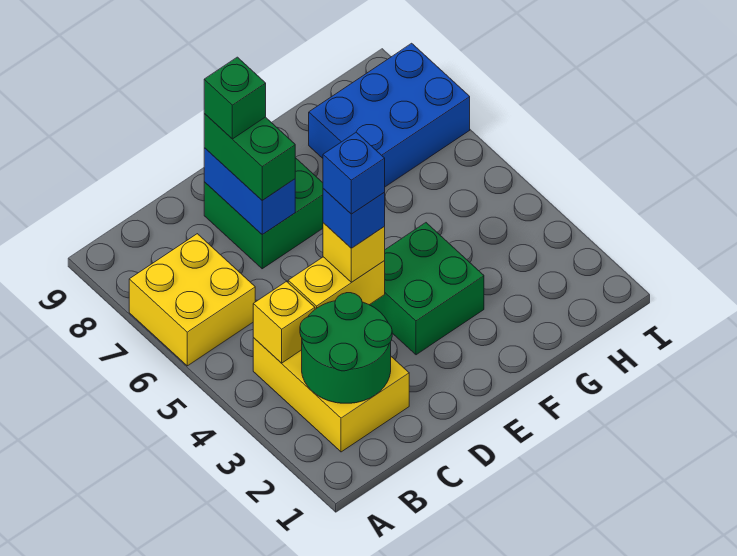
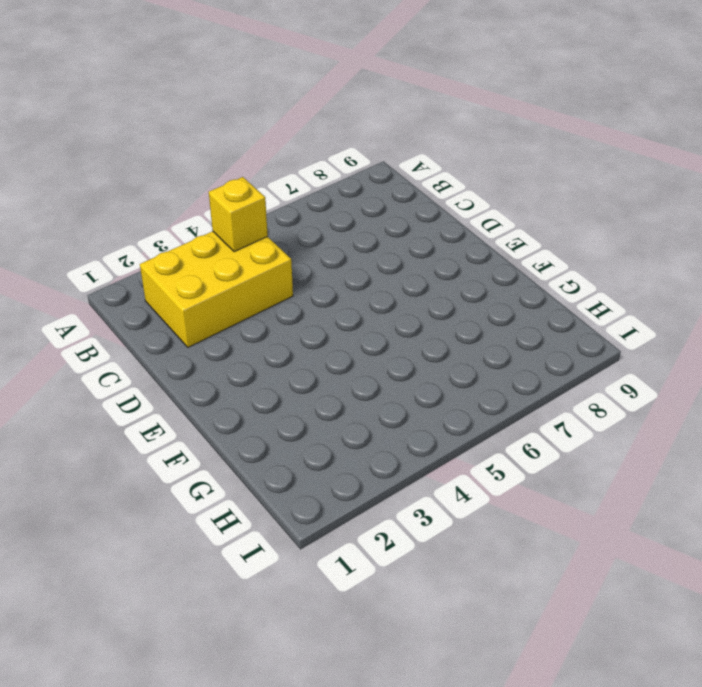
none -> yellow 2x2 brick [129,234,255,366]
none -> green 2x2 brick [204,158,323,269]
none -> green 2x2 brick [370,223,484,355]

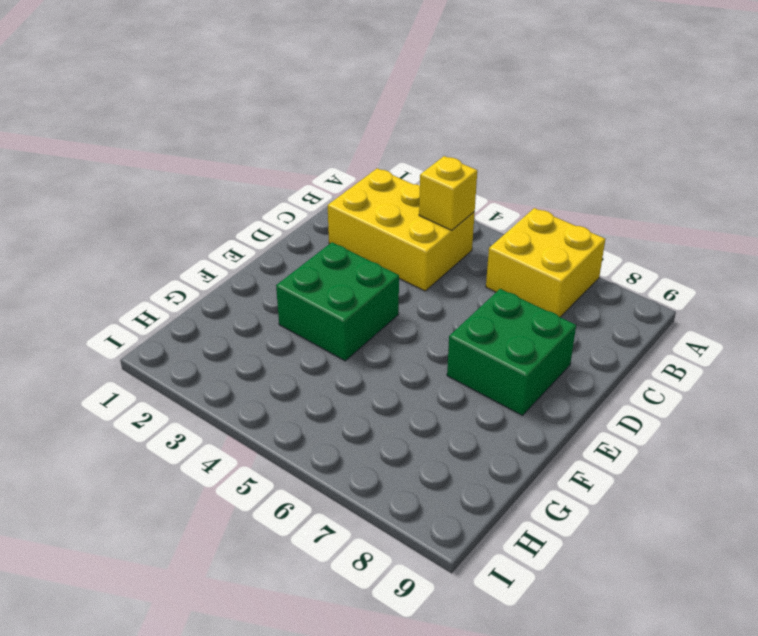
none -> blue 2x3 brick [309,43,470,187]
none -> green 2x2 round brick [300,293,392,403]
none -> yellow 1x2 brick [288,257,385,309]

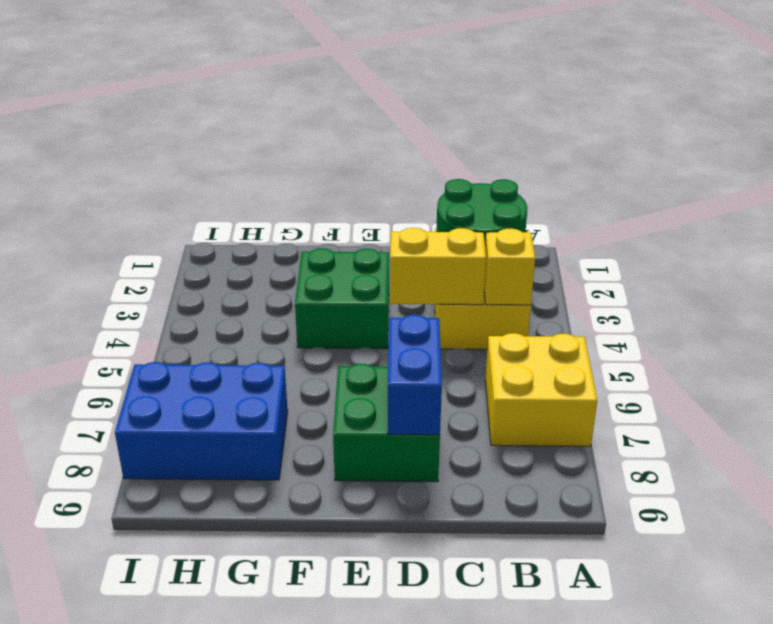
none -> yellow 1x1 brick [323,223,385,282]
none -> green 1x2 brick [204,114,295,200]
none -> blue 1x1 brick [323,189,385,248]

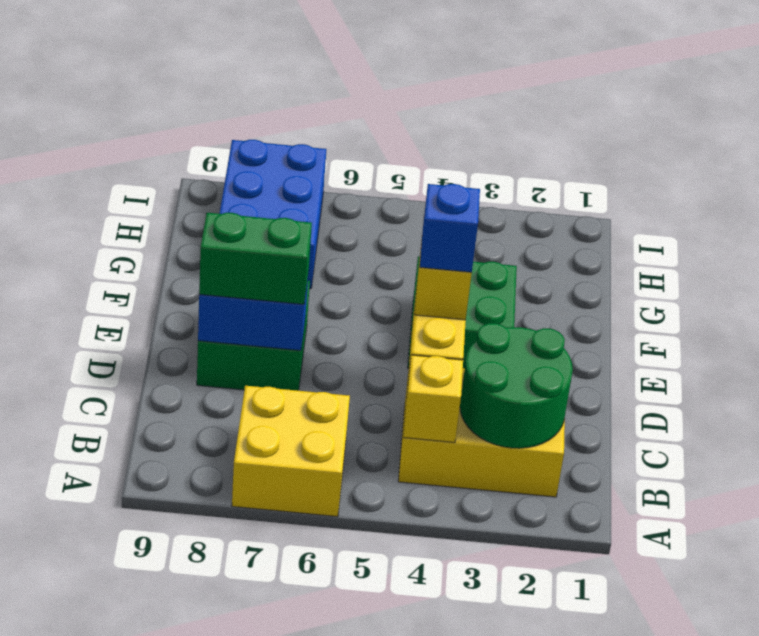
none -> green 1x1 brick [204,57,266,139]
none -> blue 1x1 brick [323,132,385,214]

